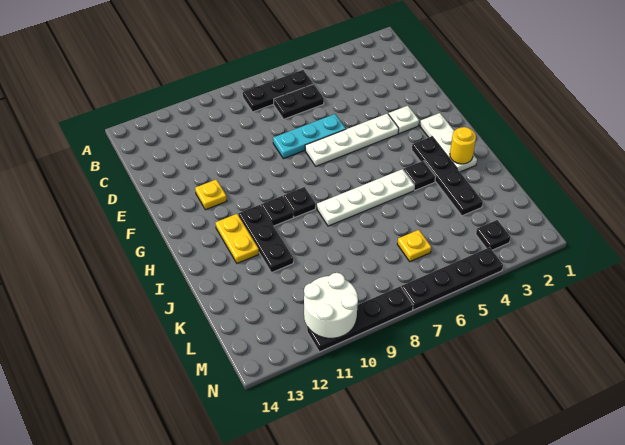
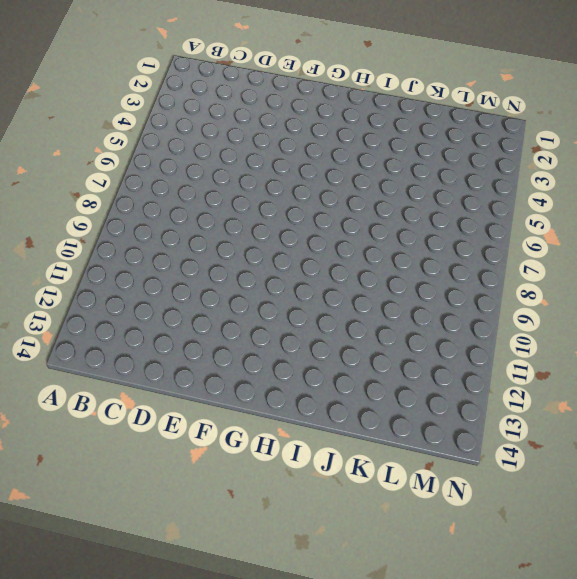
none -> black 1x3 plate [243,70,313,112]
none -> black 1x2 plate [274,84,324,119]
none -> cyan 1x3 plate [273,114,346,159]

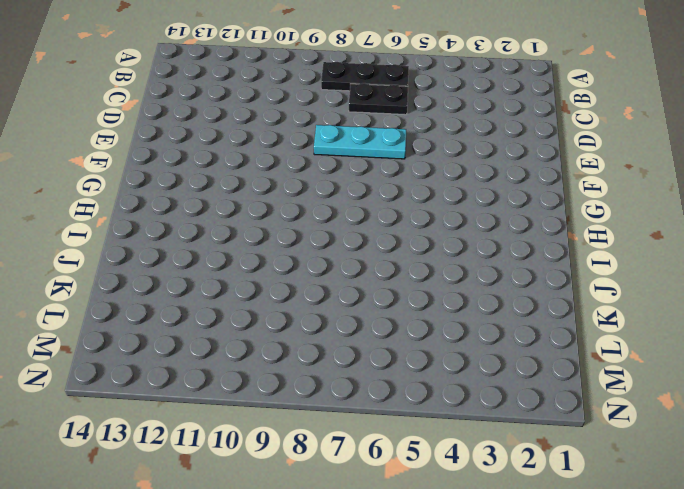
none -> white 1x1 plate [388,106,419,134]
none -> white 1x4 plate [305,114,399,166]
none -> yellow 1x1 plate [195,179,227,210]

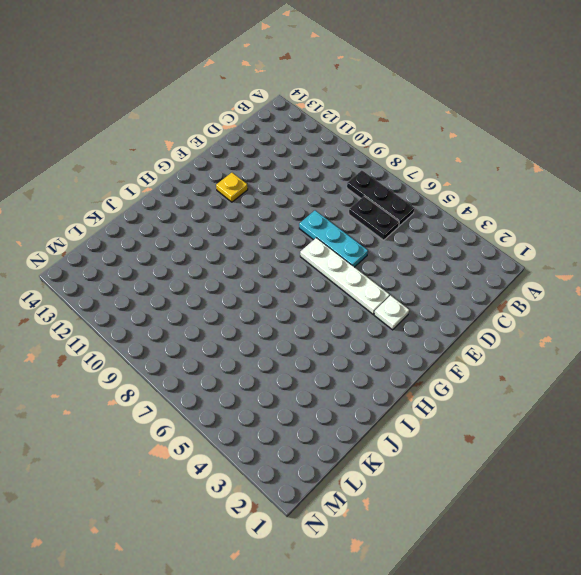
none -> white 1x3 plate [420,113,477,172]
none -> black 1x4 plate [412,136,483,216]
none -> black 1x1 plate [284,187,315,218]

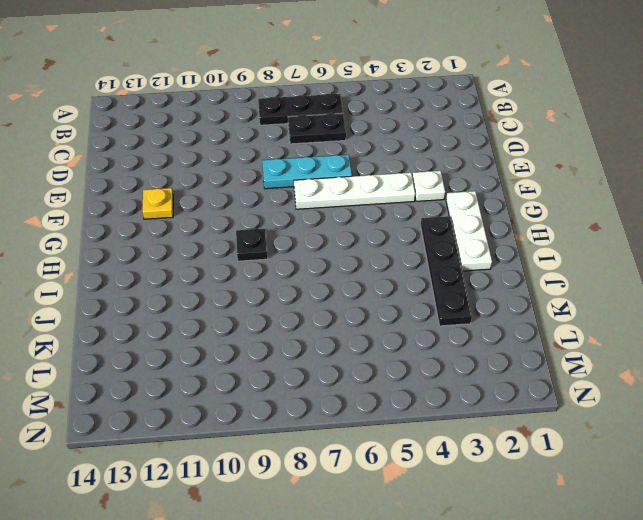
none -> black 1x1 plate [261,196,293,226]
none -> black 1x3 plate [238,205,293,273]
none -> yellow 1x2 plate [216,214,259,263]

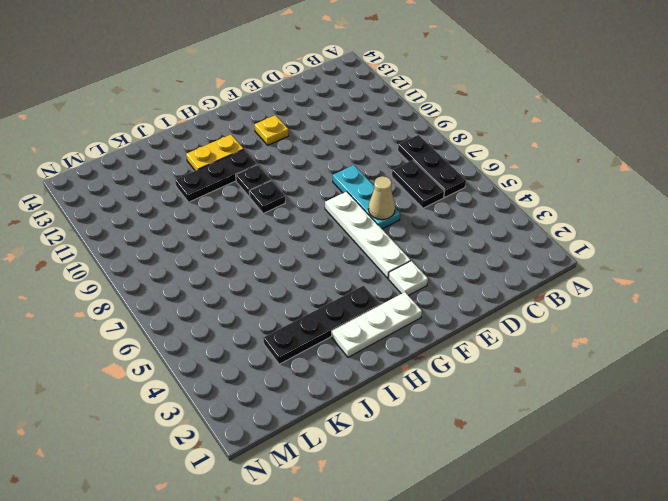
tan 1x1 cone [368,176,395,220] -> none
none -> black 1x1 plate [404,161,436,190]
none -> white 1x4 plate [317,169,414,226]
none -> yellow 1x1 plate [397,230,431,262]

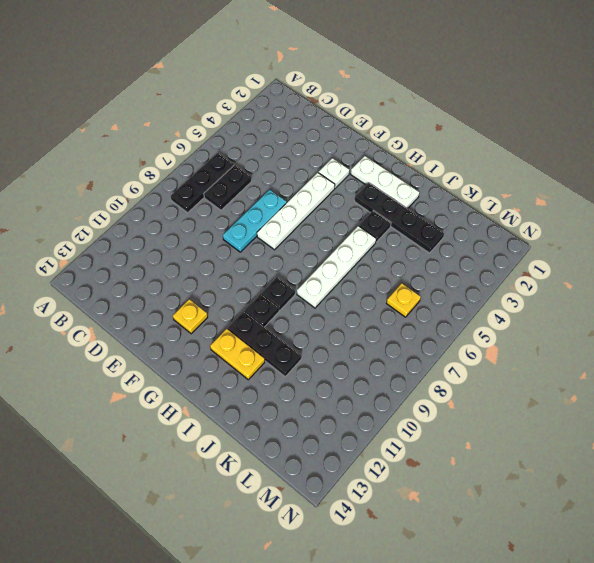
none -> black 1x1 plate [476,220,511,250]
none -> black 1x4 plate [401,247,503,310]
none -> black 1x4 plate [307,286,413,352]

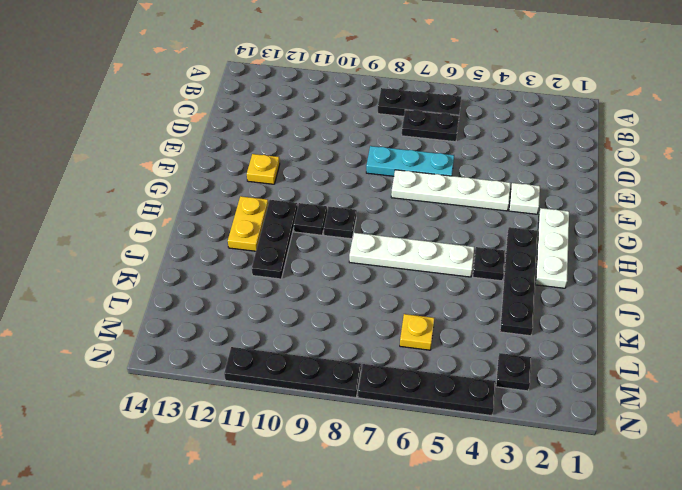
none -> yellow 1x1 round brick [450,127,476,164]
none -> white 2x2 round brick [304,273,358,338]

